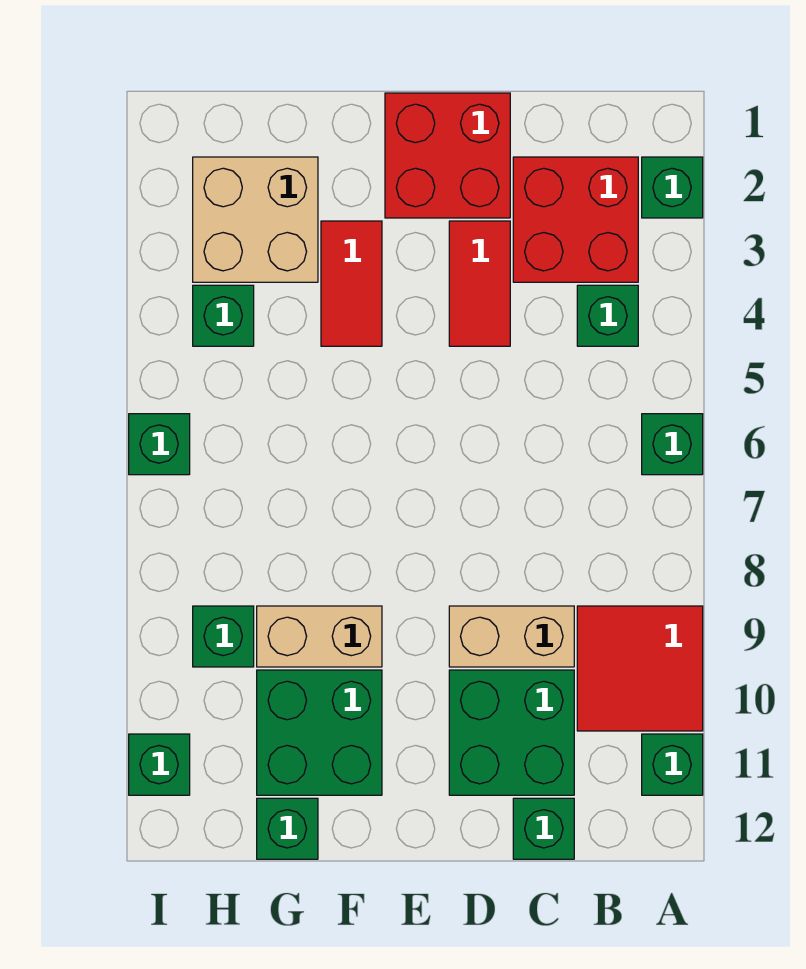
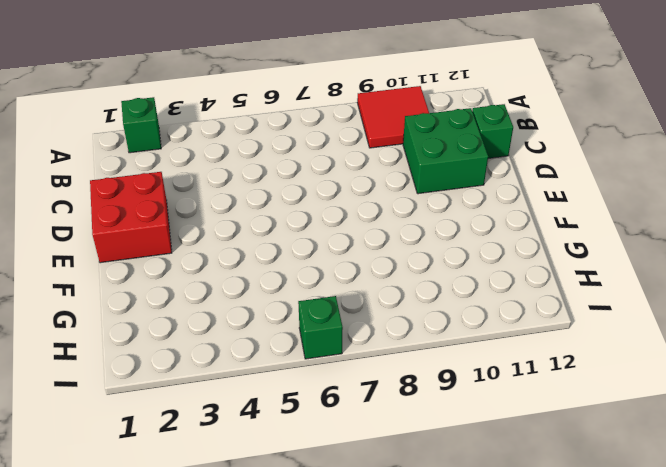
none -> green 1x1 brick [642,414,703,475]
none -> green 1x1 brick [642,734,703,795]
none -> red 2x2 brick [513,157,638,282]

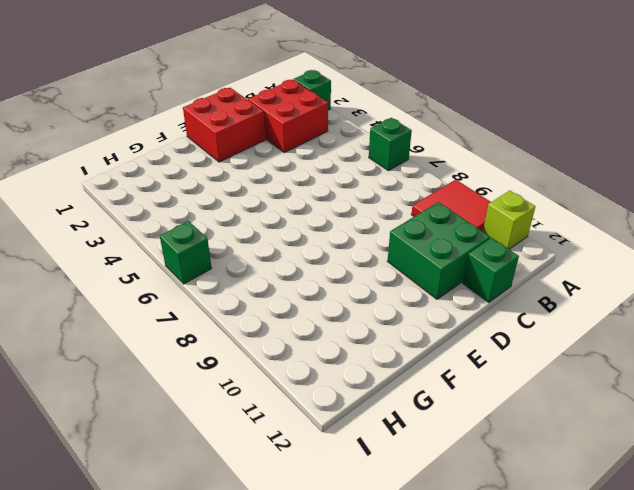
lime 1x1 brick [483,190,535,249] -> green 1x1 brick [642,734,703,795]
none -> green 1x1 brick [577,285,638,346]
none -> tan 1x2 brick [449,606,574,667]
none -> red 1x2 tile [449,221,510,346]

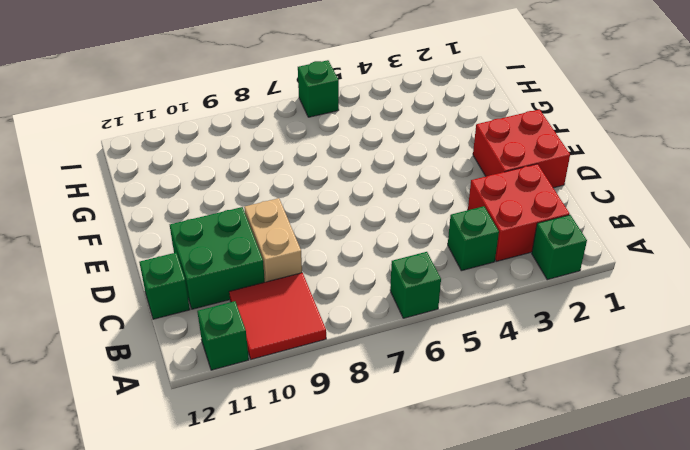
none -> red 1x2 tile [449,221,510,346]
none -> red 1x2 tile [321,221,382,346]
none -> tan 1x2 brick [257,606,382,667]

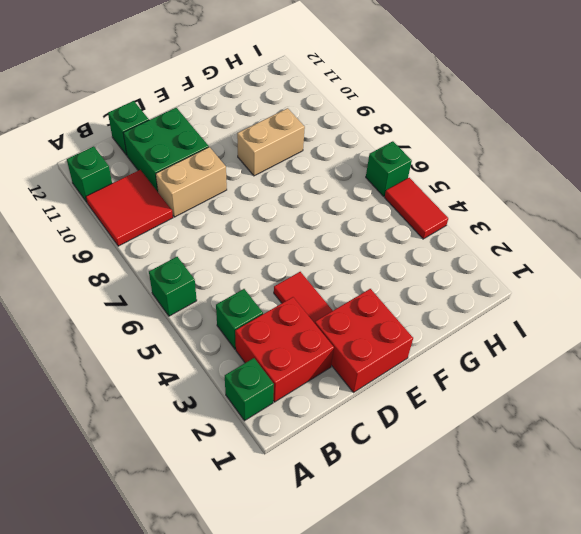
red 1x2 tile [385,178,448,239] -> red 1x2 tile moved to [321,221,382,346]
none -> green 2x2 brick [257,670,382,795]
none -> tan 2x2 brick [193,157,318,282]
none -> green 1x1 brick [257,798,318,859]

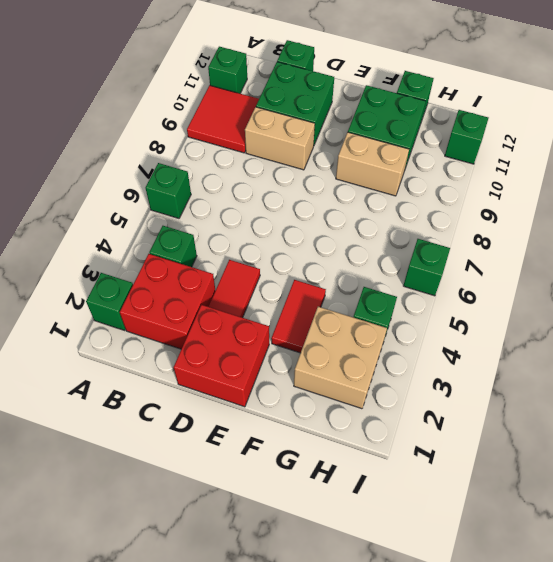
none -> green 1x1 brick [193,606,254,667]

